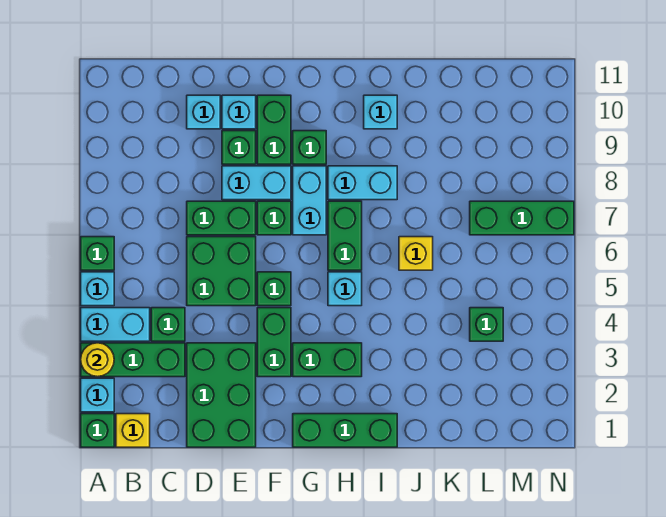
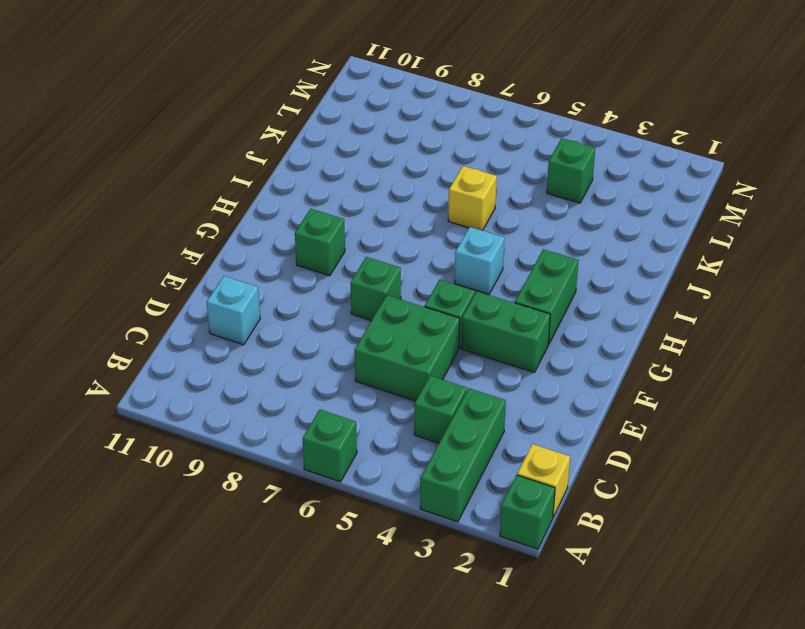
none -> cyan 1x1 brick [81,378,114,412]
none -> cyan 1x2 brick [81,308,150,341]
none -> cyan 1x1 brick [81,272,114,306]
none -> green 2x3 brick [187,343,256,447]

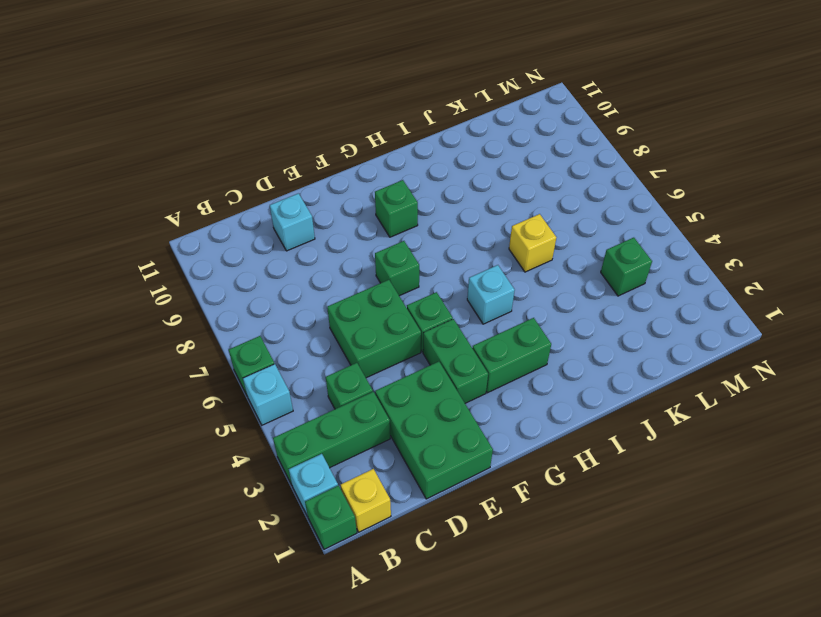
none -> cyan 1x2 brick [81,308,150,341]
none -> green 1x2 brick [187,201,256,235]
none -> cyan 1x2 brick [222,166,291,200]
none -> green 1x1 brick [222,131,256,164]

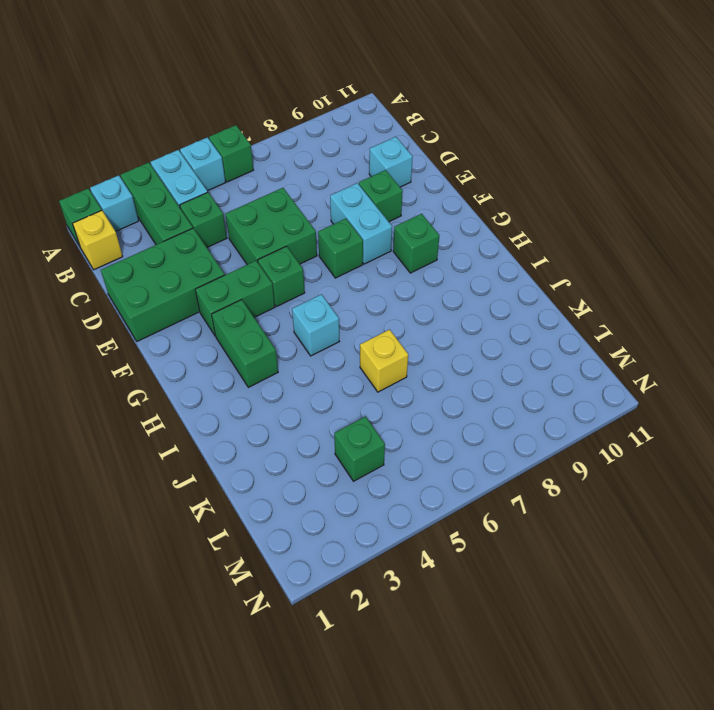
none -> green 1x2 brick [187,201,256,235]
none -> cyan 1x1 brick [222,95,256,129]
none -> green 1x2 brick [257,95,291,164]
none -> green 1x3 brick [293,414,397,447]

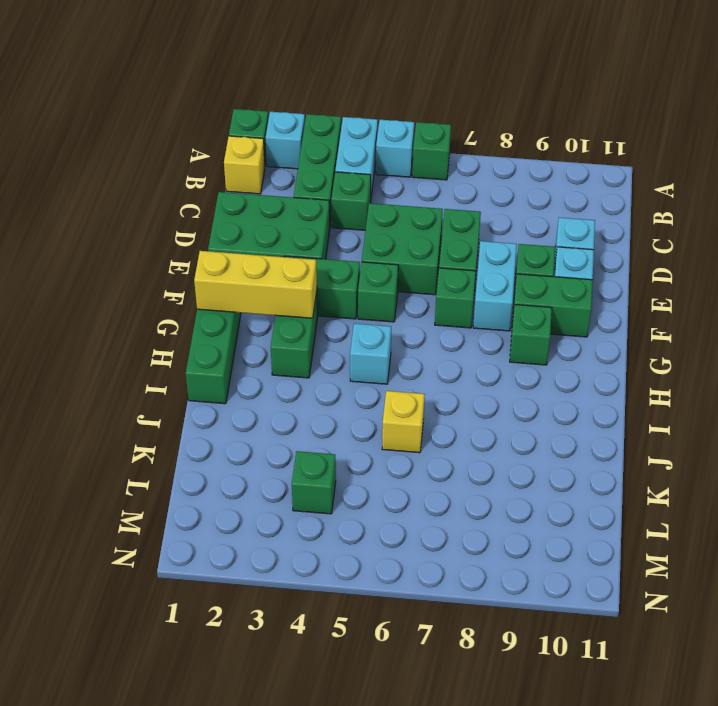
yellow 1x3 brick [194,251,317,318] -> none
none -> cyan 1x2 brick [293,166,326,235]
none -> green 1x2 brick [328,201,362,270]
none -> cyan 1x2 brick [328,166,397,200]
none -> cyan 1x1 brick [364,95,397,129]

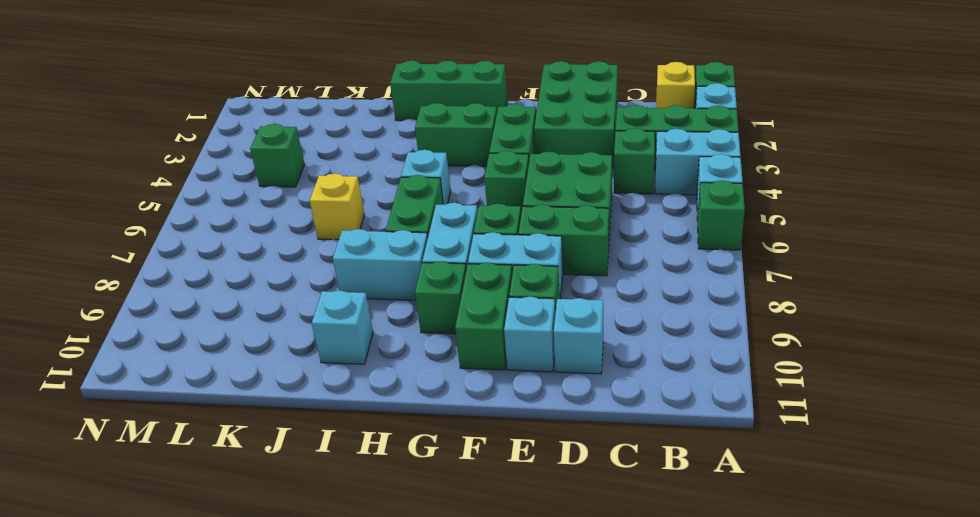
none -> green 1x3 brick [470,201,574,235]
none -> yellow 1x1 round brick [81,343,114,377]

